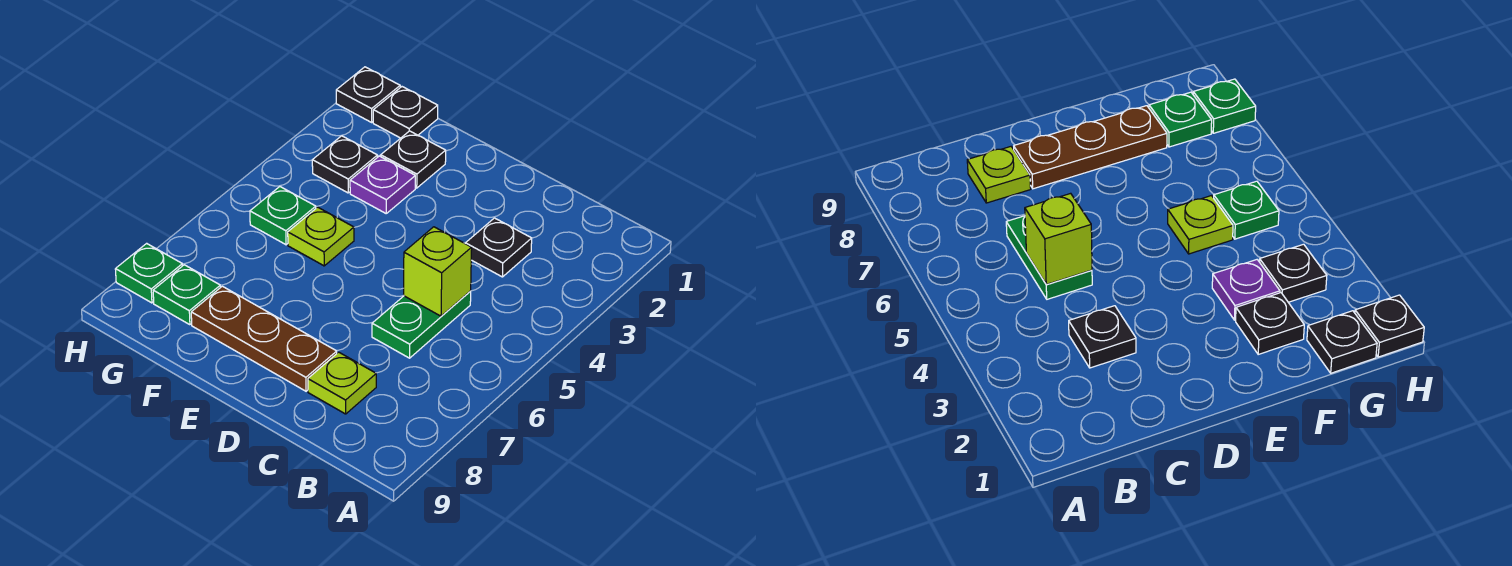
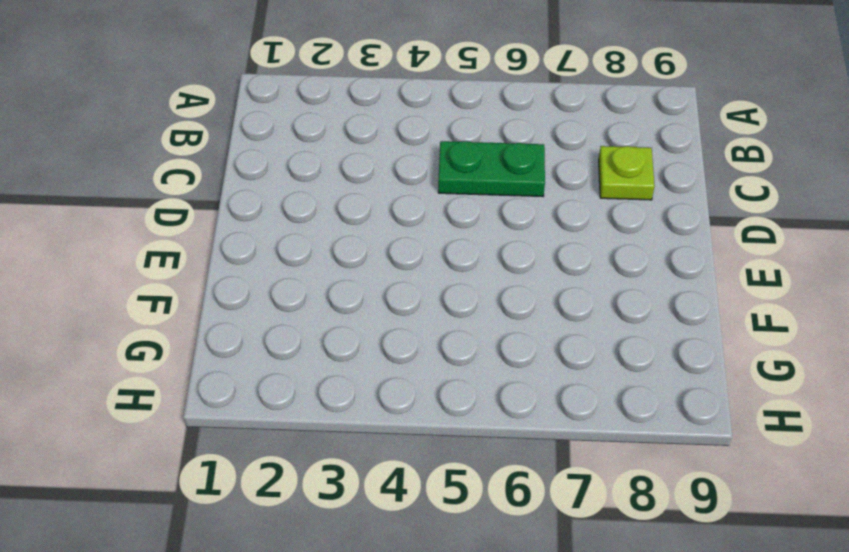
none -> black 1x1 plate [465,218,532,277]
none -> brown 1x3 plate [191,286,337,391]
none -> black 1x1 plate [381,131,446,188]

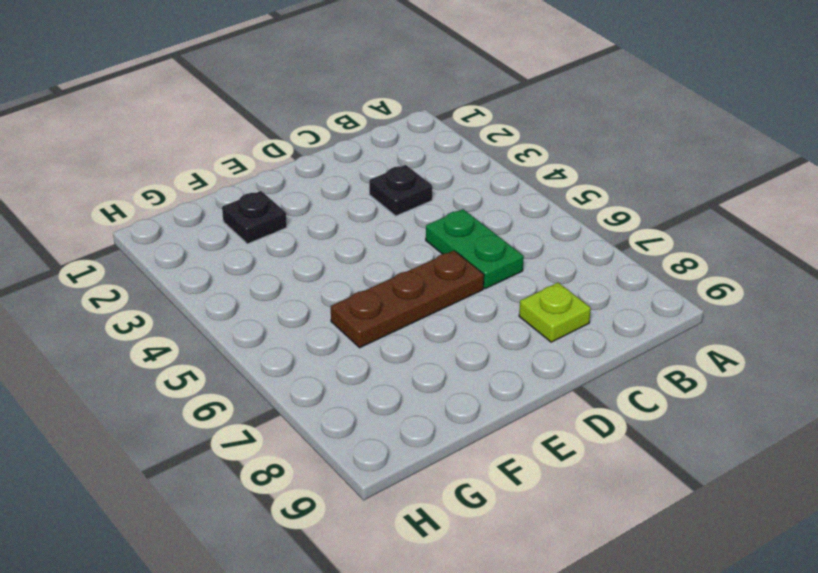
brown 1x3 plate [331,251,484,348] -> brown 1x3 plate moved to [191,286,337,391]
none -> purple 1x1 plate [350,156,415,213]
none -> lime 1x1 plate [288,207,354,266]
none -> black 1x1 plate [373,87,438,138]

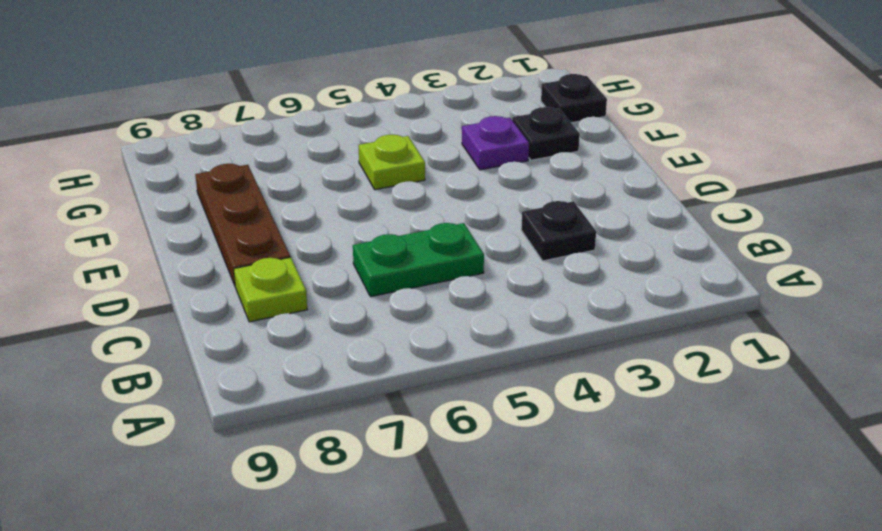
none -> black 1x1 plate [312,136,377,193]
none -> green 1x1 plate [250,187,316,245]
none -> green 1x1 plate [153,265,221,325]

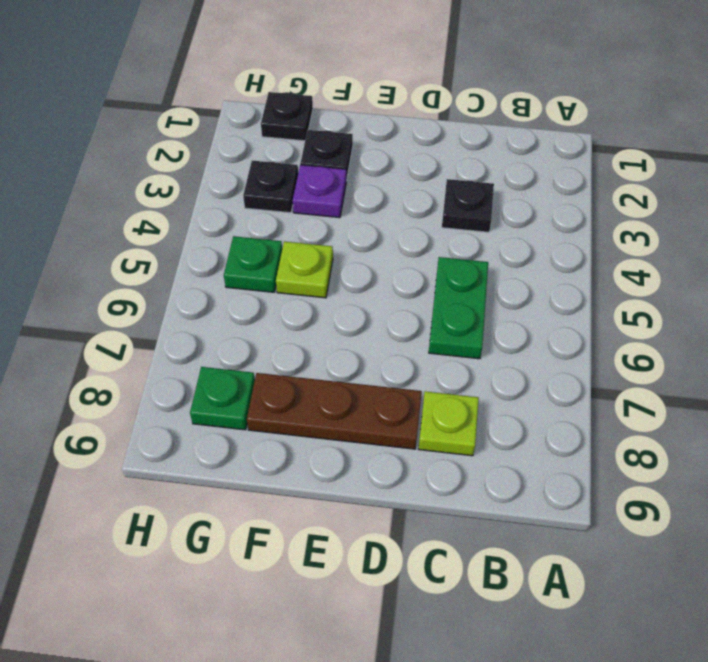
none -> black 1x1 plate [336,67,400,122]
none -> green 1x1 plate [115,243,182,303]
none -> lime 1x1 brick [404,227,472,316]

